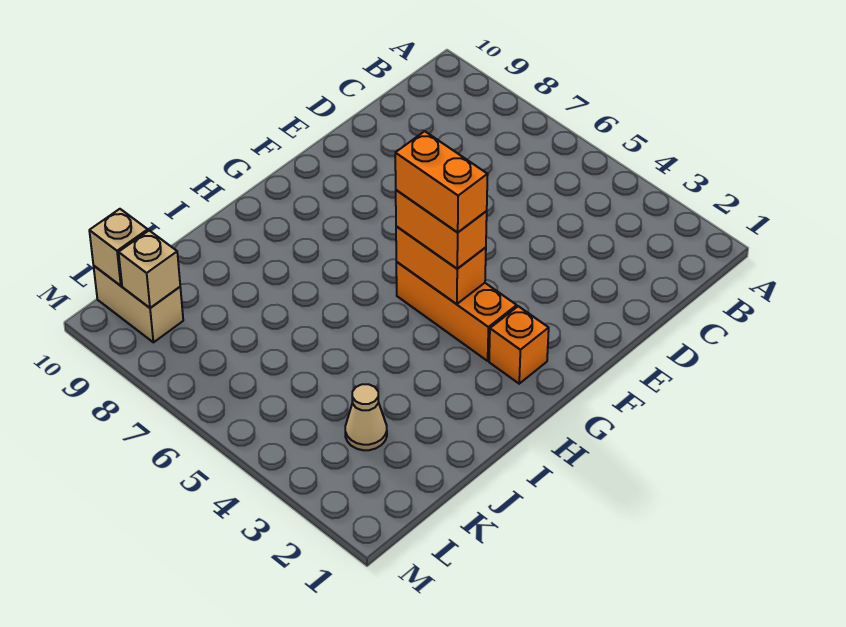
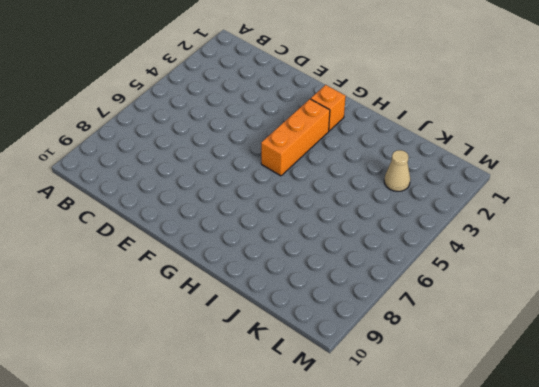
none -> tan 1x2 brick [93,265,183,342]
none -> orange 1x2 brick [396,226,486,304]

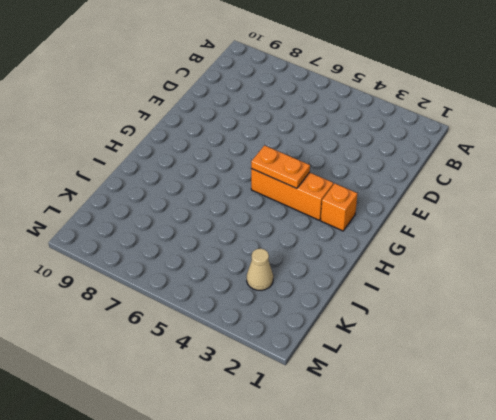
orange 1x2 plate [251,145,310,188] -> orange 1x2 brick [396,226,486,304]
none -> tan 1x2 brick [93,265,183,342]
none -> tan 1x1 brick [119,231,180,308]

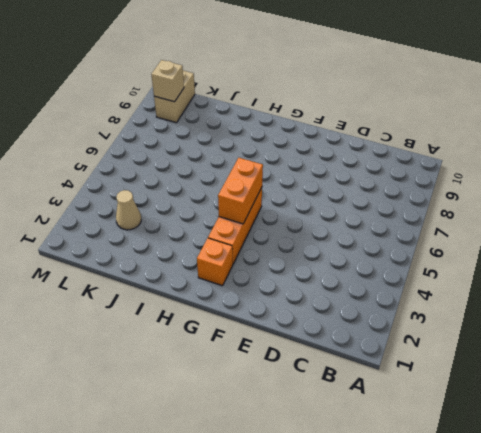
none -> tan 1x1 brick [89,209,148,286]
none -> orange 1x2 brick [396,190,487,269]

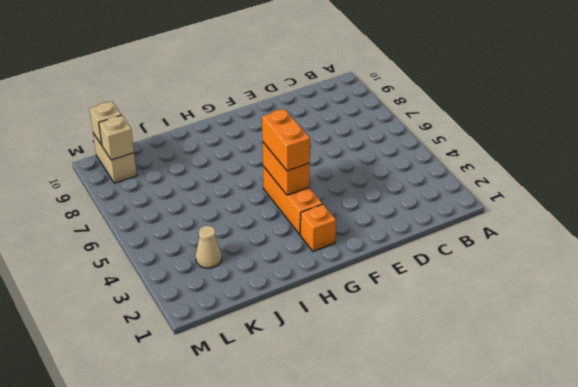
none -> orange 1x2 brick [395,131,488,232]

